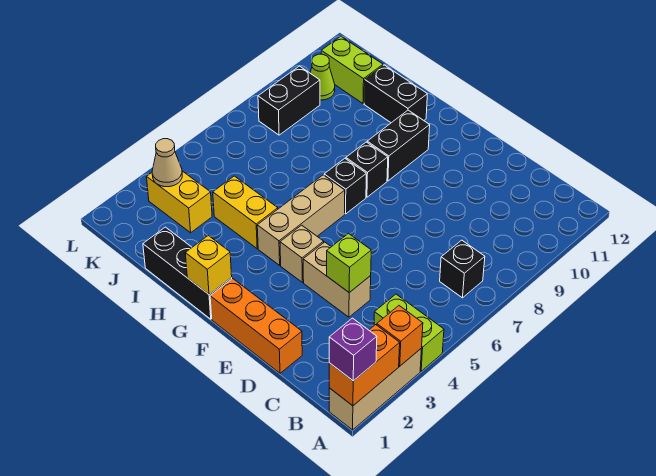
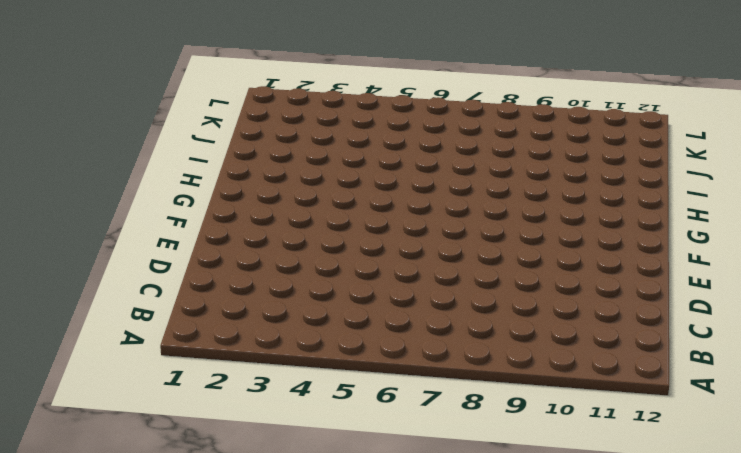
none -> tan 1x3 brick [329,349,421,430]
none -> lime 1x2 brick [374,294,444,371]
none -> black 1x1 brick [440,240,485,298]

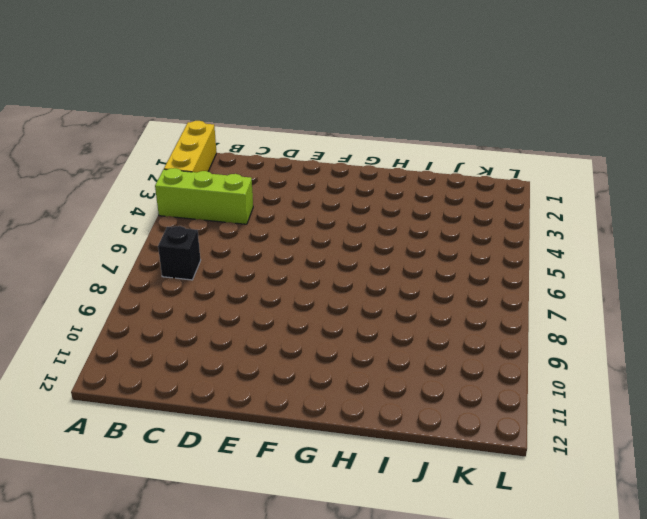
yellow 1x3 brick [164,121,217,172] -> tan 1x3 brick [329,349,421,430]
lime 1x3 brick [155,168,253,224] -> lime 1x2 brick [374,294,444,371]
none -> orange 1x3 brick [210,279,302,373]
none -> tan 1x2 brick [303,242,371,317]
none -> tan 1x1 brick [280,225,324,282]

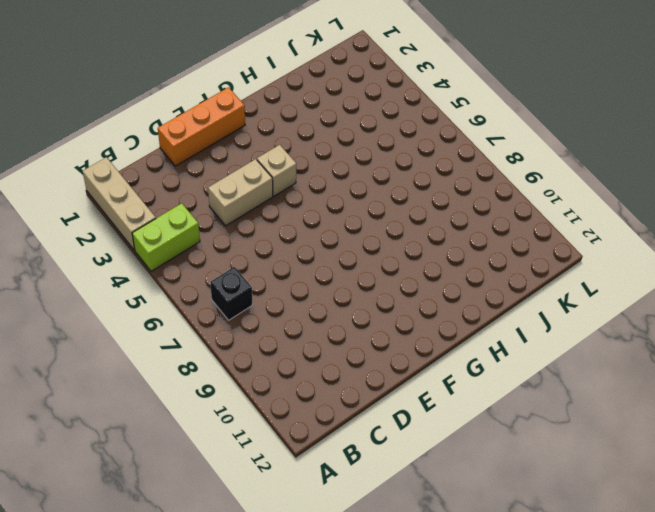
none -> black 1x3 brick [143,227,232,319]
none -> tan 1x3 brick [257,175,345,265]
none -> black 1x1 brick [324,158,366,214]

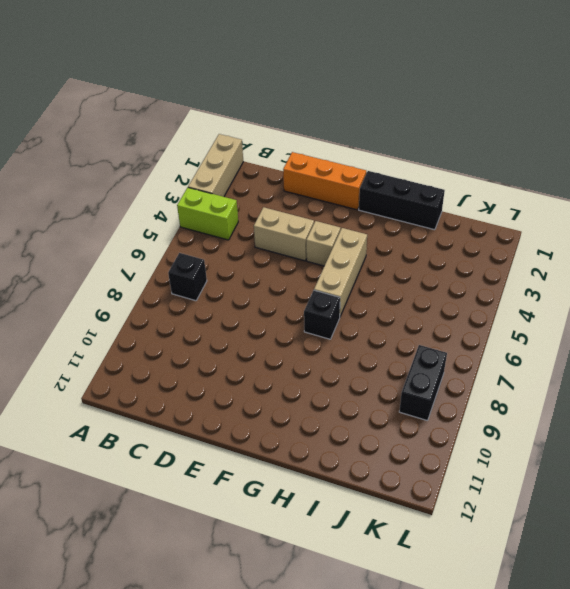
none -> black 1x1 brick [346,142,388,197]
none -> black 1x2 brick [367,110,430,181]
none -> yellow 1x2 brick [213,176,278,249]

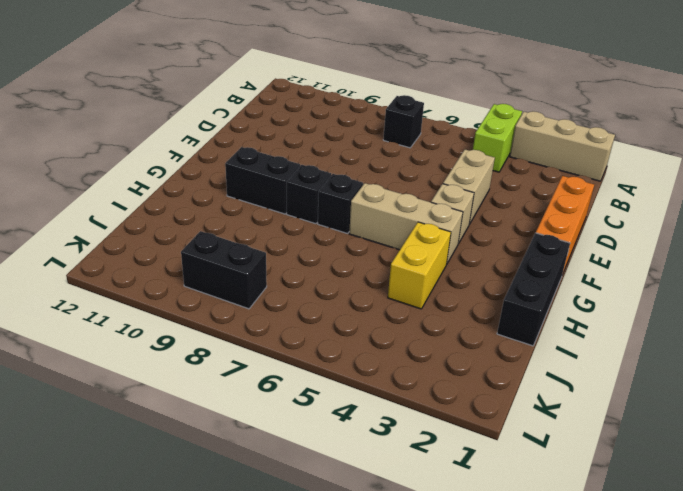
none -> black 1x2 brick [364,65,427,123]
none -> yellow 1x2 brick [147,171,212,233]
none -> lime 1x2 brick [321,36,383,104]

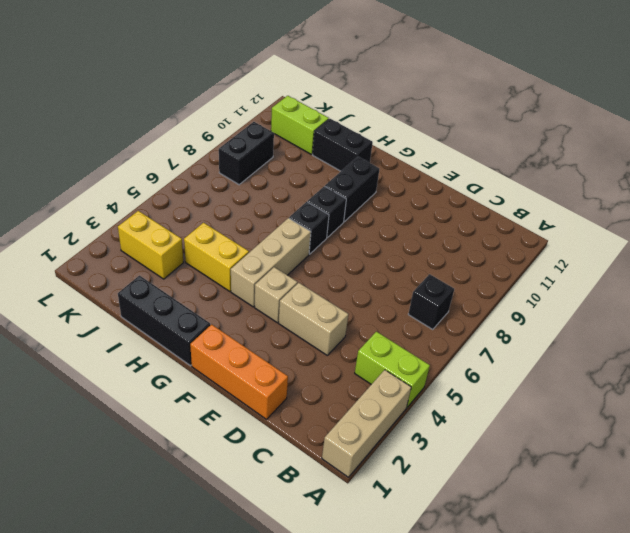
none -> lime 1x1 cone [310,54,335,100]
none -> orange 1x2 brick [329,325,400,406]
none -> orange 1x1 brick [377,306,423,366]

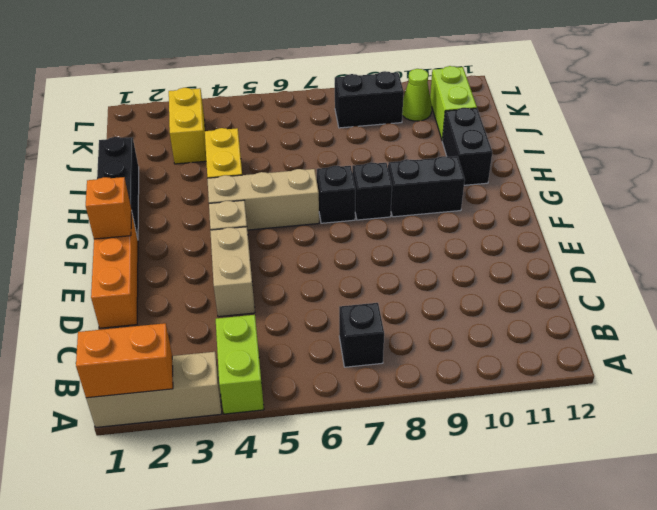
orange 1x1 brick [86,177,131,239] -> orange 1x1 brick moved to [377,306,423,366]
none -> lime 1x1 brick [327,234,371,292]
none -> yellow 1x1 brick [185,236,232,294]
none -> tan 1x1 cone [152,139,182,187]

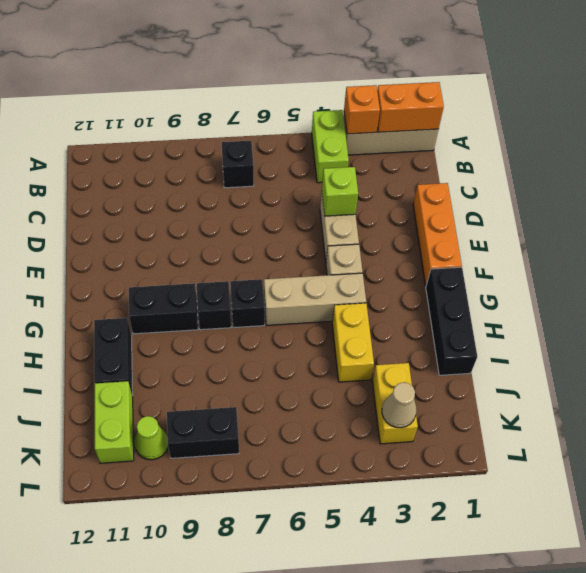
none -> yellow 1x1 brick [185,236,232,294]
none -> purple 1x1 brick [329,318,377,381]

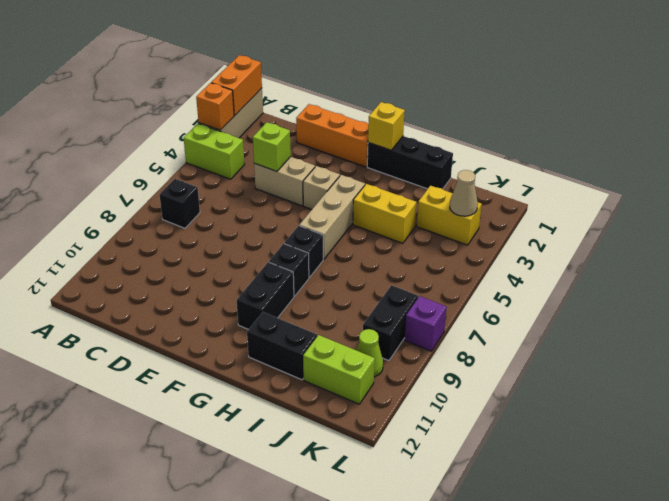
purple 1x1 brick [405,296,447,351] -> purple 1x1 brick moved to [329,318,377,381]

